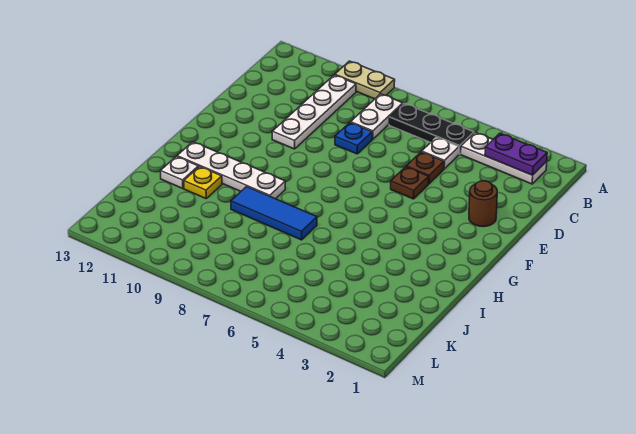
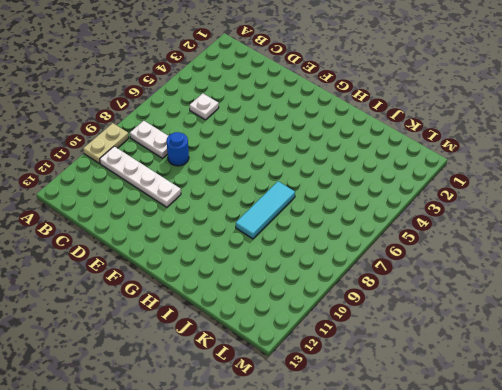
blue 1x1 round brick [166,132,189,166] -> blue 1x1 plate [335,123,372,154]
cyan 1x3 tile [236,181,295,239] -> blue 1x3 tile [231,187,317,240]
none -> white 1x3 plate [461,132,547,184]
none -> black 1x3 plate [389,103,474,154]
none -> brown 1x1 plate [406,152,444,184]

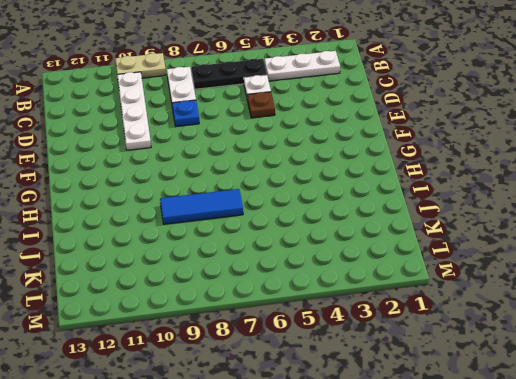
none -> brown 1x1 round brick [469,181,497,227]
none -> brown 1x1 plate [391,167,429,199]
none -> white 1x4 plate [177,142,285,199]

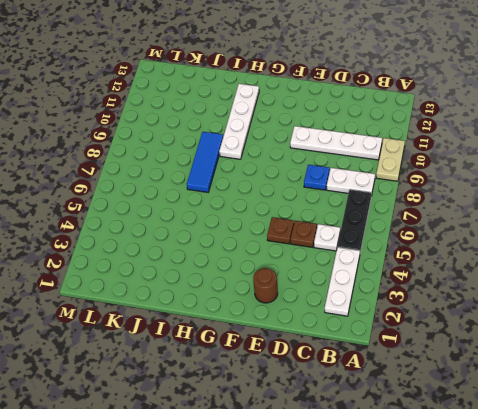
none -> yellow 1x1 plate [184,166,222,199]
none -> white 1x1 plate [160,157,198,189]
none -> purple 1x2 plate [485,133,547,175]

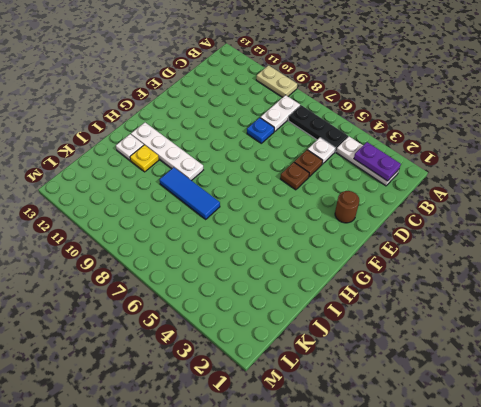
none -> white 1x4 plate [272,75,356,149]

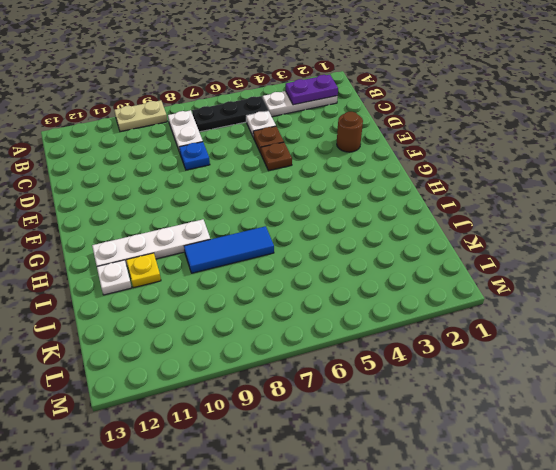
none -> white 1x4 plate [272,75,356,149]

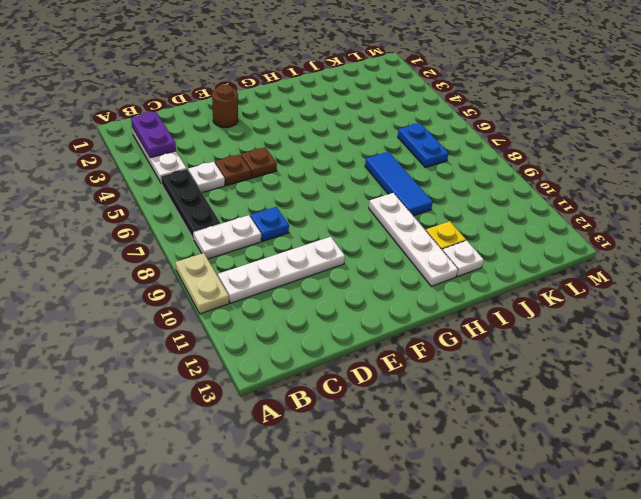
blue 1x2 plate [398,123,449,168] -> none

